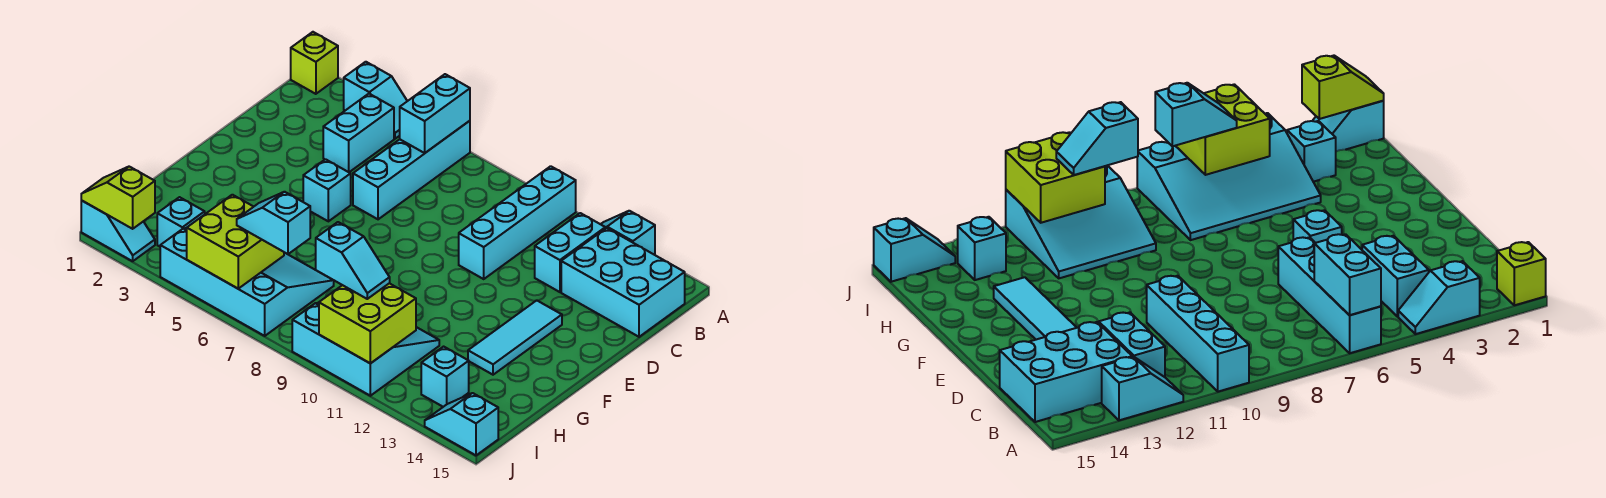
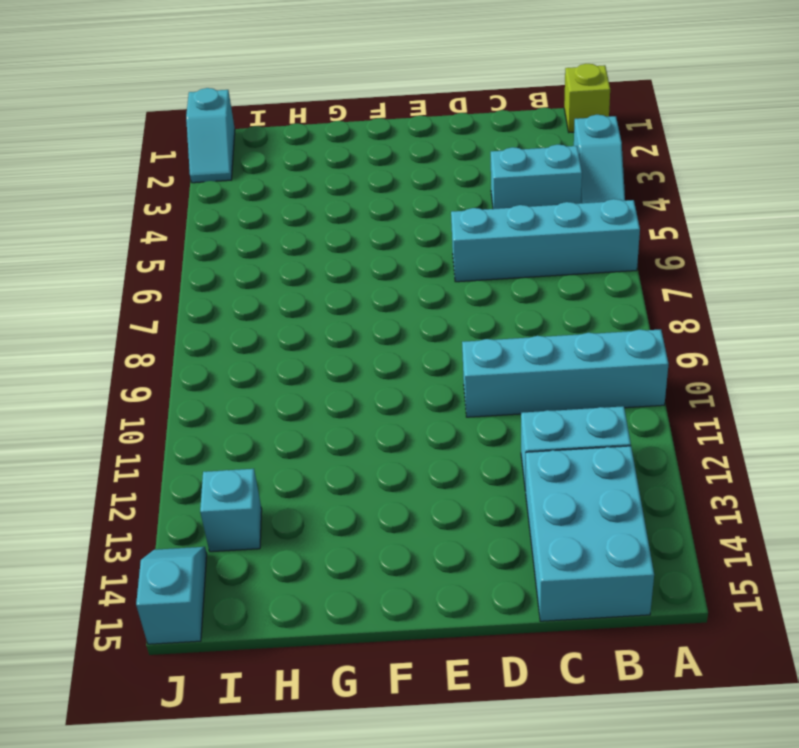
none -> cyan 1x2 slope [601,211,655,255]
none -> cyan 1x1 brick [303,159,351,221]
none -> cyan 1x3 tile [468,300,562,375]

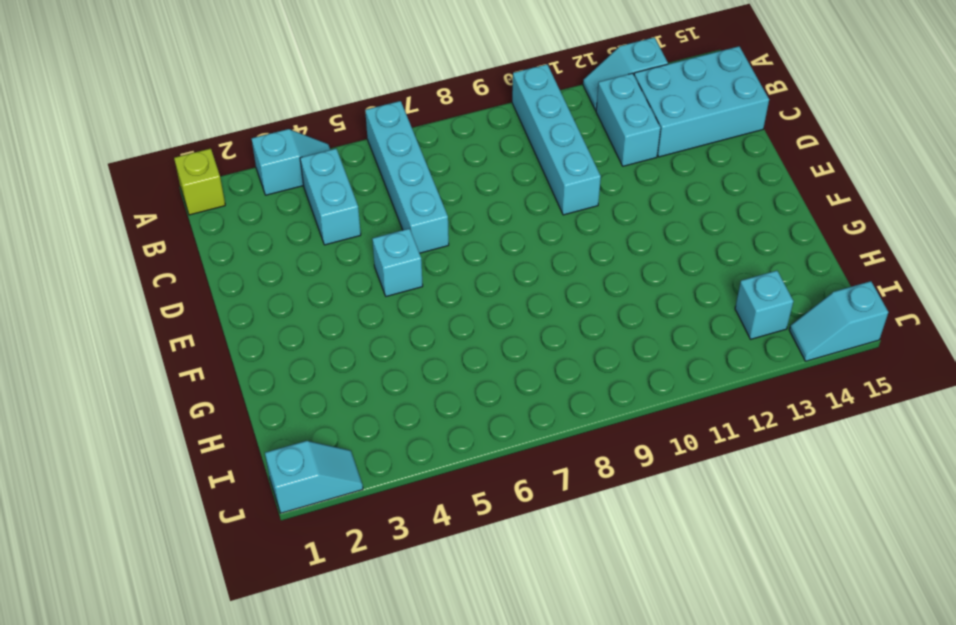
none -> cyan 1x3 tile [468,300,562,375]
none -> cyan 3x4 slope [160,228,334,336]
none -> cyan 3x3 slope [292,303,439,396]

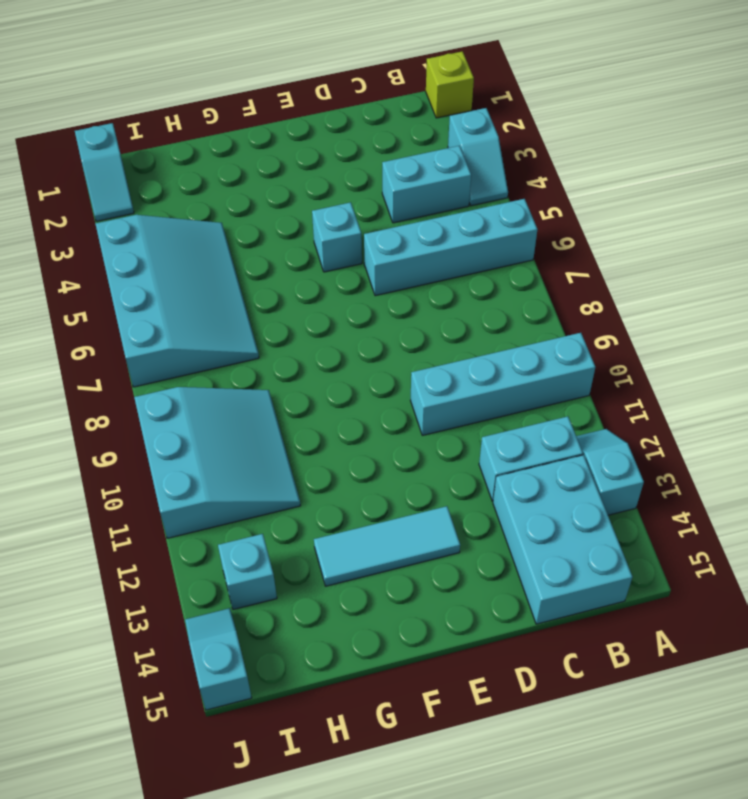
none -> cyan 1x1 brick [157,197,205,247]
none -> cyan 1x2 brick [400,74,470,153]
none -> lime 2x2 brick [187,195,284,289]

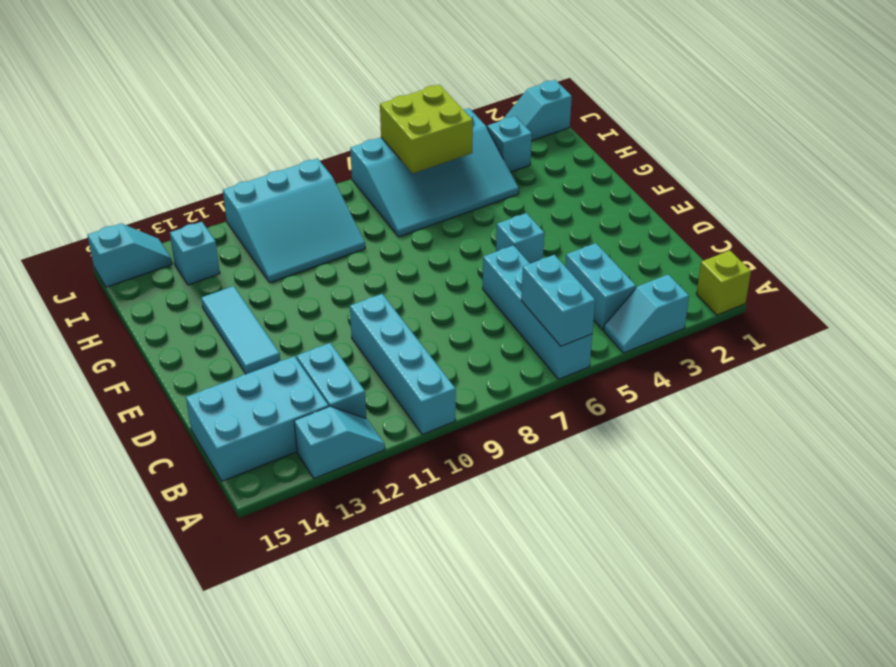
none -> lime 2x2 brick [319,283,416,363]
none -> lime 1x2 slope [81,167,155,229]
none -> cyan 1x2 slope [237,192,310,254]

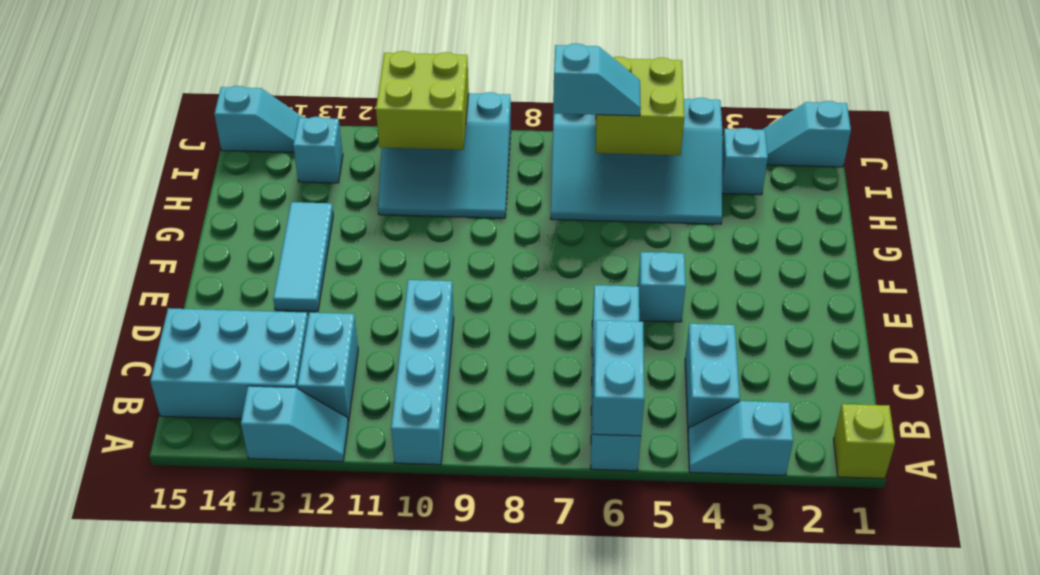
none -> lime 1x2 slope [81,167,155,229]
none -> cyan 1x2 slope [316,222,390,299]

